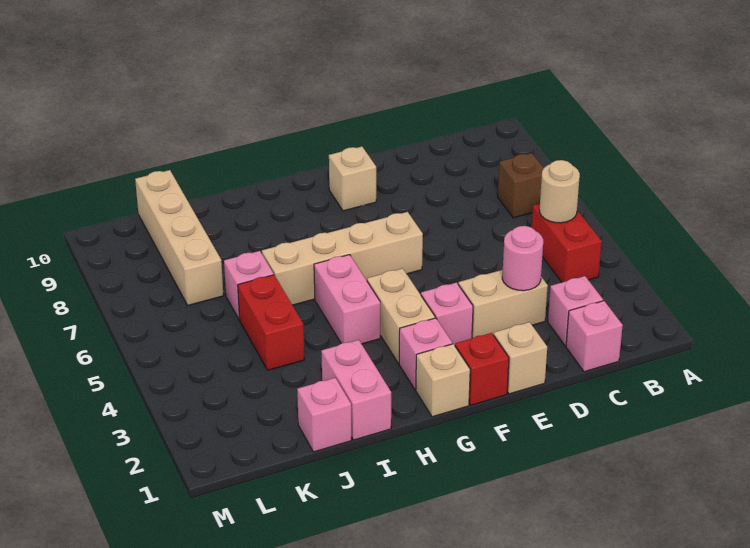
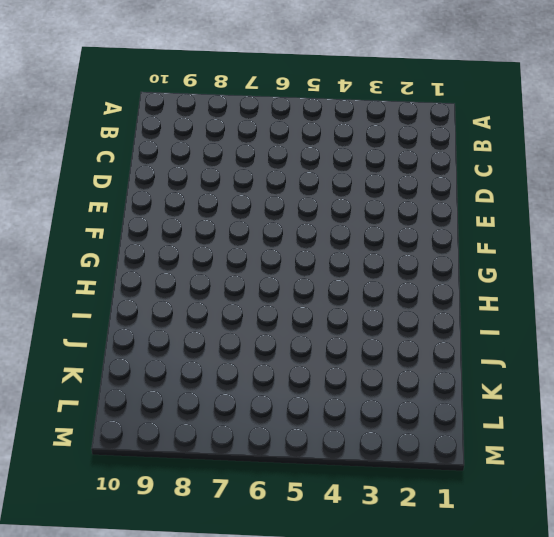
none -> red 1x2 brick [532,204,602,282]
none -> brown 1x1 brick [498,153,544,218]
none -> pink 1x1 brick [566,301,623,372]

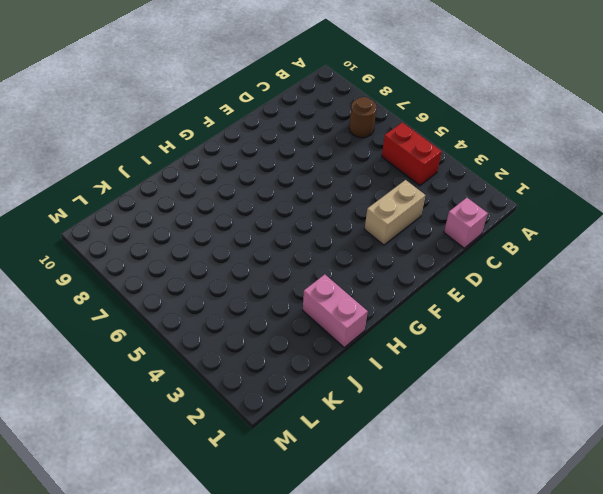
brown 1x1 round brick [349,97,377,138] -> brown 1x1 brick [498,153,544,218]
none -> pink 1x1 brick [548,276,603,346]
none -> tan 1x1 brick [493,322,547,394]
none -> red 1x1 brick [455,333,509,405]

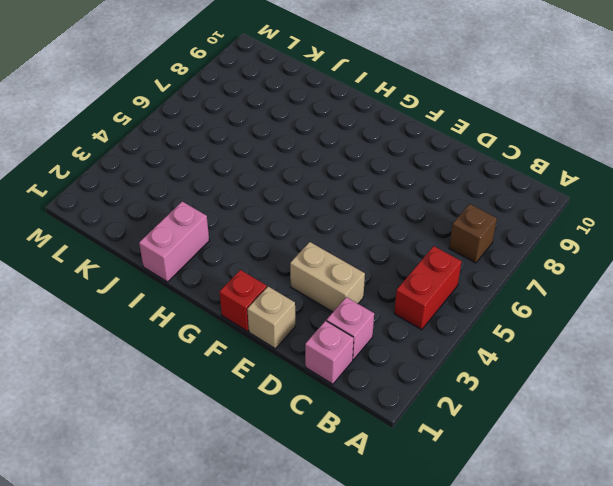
none -> pink 1x1 brick [421,283,473,345]
none -> tan 1x4 brick [262,212,423,305]
none -> tan 1x1 brick [329,147,376,211]

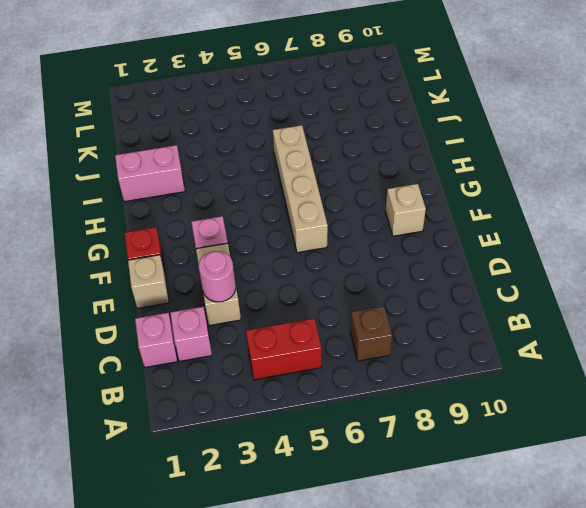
none -> tan 1x1 brick [416,344,470,417]
none -> pink 1x1 brick [399,318,452,390]
none -> tan 1x2 brick [367,268,435,364]

